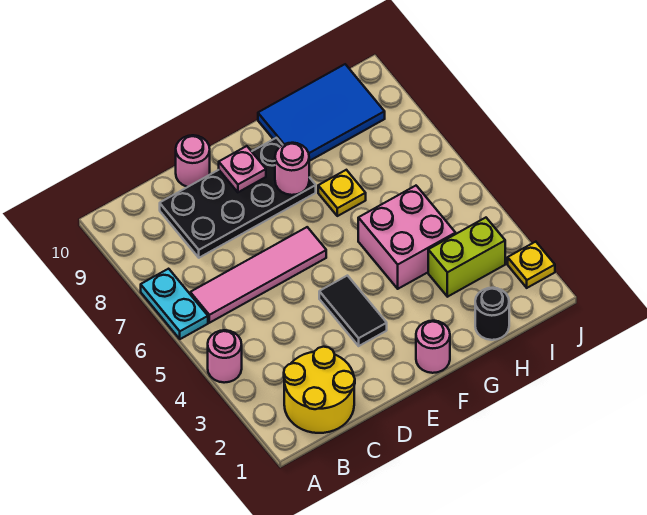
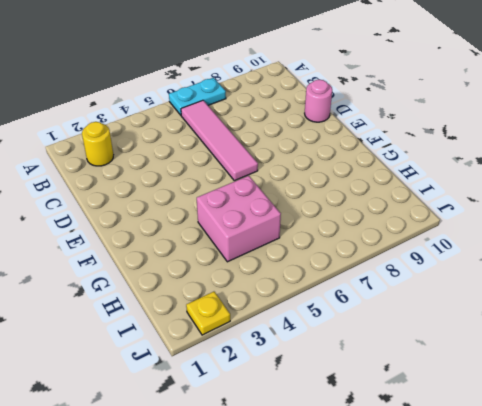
yellow 1x1 round brick [82,122,113,166] -> yellow 2x2 round brick [284,347,355,433]
none -> pink 1x1 round brick [208,330,242,383]
none -> black 2x4 plate [160,138,316,258]
none -> black 1x2 tile [319,276,387,346]

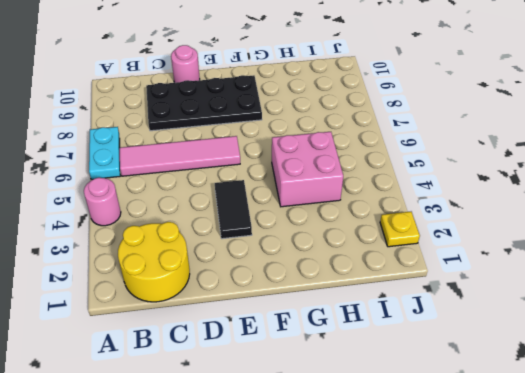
none -> pink 1x1 round brick [416,321,450,373]
none -> yellow 1x1 plate [318,170,366,216]
none -> blue 2x3 tile [258,64,385,161]

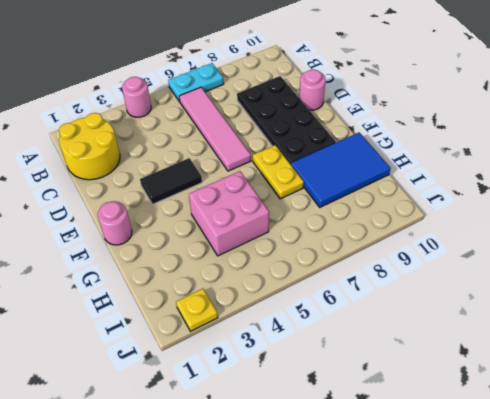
yellow 1x2 plate [253,145,304,199] -> yellow 1x1 plate [318,170,366,216]
blue 2x3 tile [291,133,391,207] -> blue 2x3 tile turned to [258,64,385,161]
none -> black 1x1 round brick [475,288,509,340]
none -> lime 1x2 brick [428,218,505,297]
none -> pink 1x1 plate [219,146,266,192]

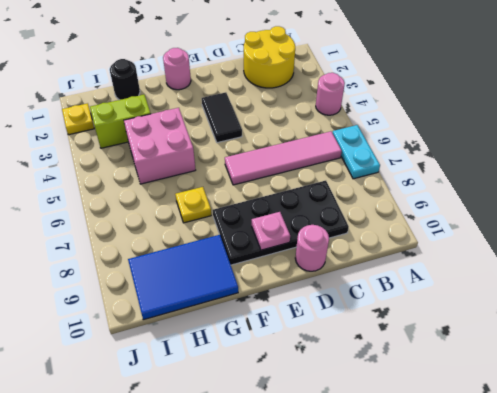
none -> pink 1x1 round brick [275,143,309,195]

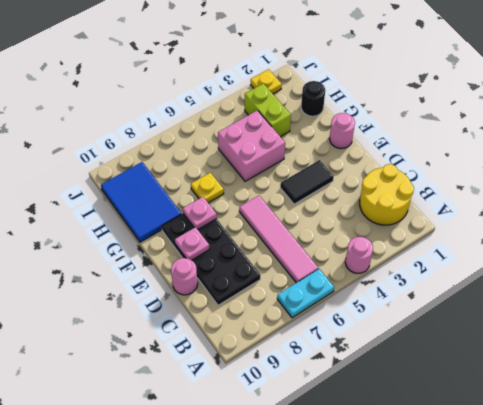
pink 1x1 plate [183,197,217,229] -> pink 1x1 round brick [275,143,309,195]

